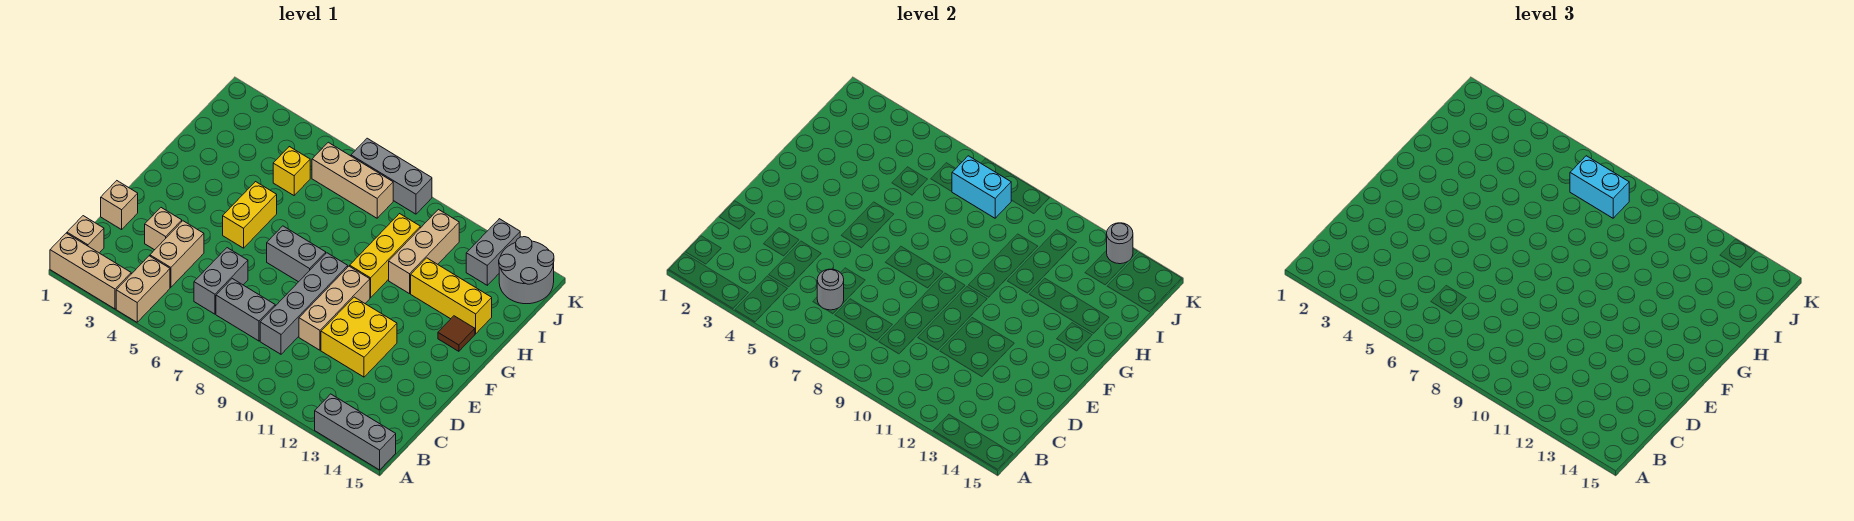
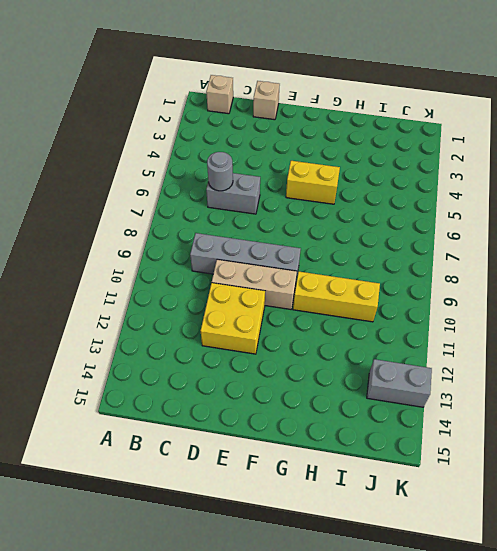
none -> tan 1x3 brick [50,233,131,309]
none -> tan 1x2 brick [116,256,170,322]
none -> grey 1x3 brick [315,394,396,470]

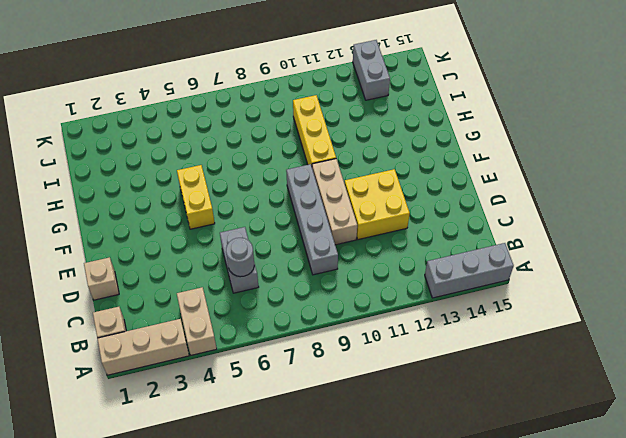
none -> tan 1x2 brick [150,221,204,287]
none -> grey 1x2 brick [216,279,275,341]
none -> tan 1x1 brick [145,208,182,250]

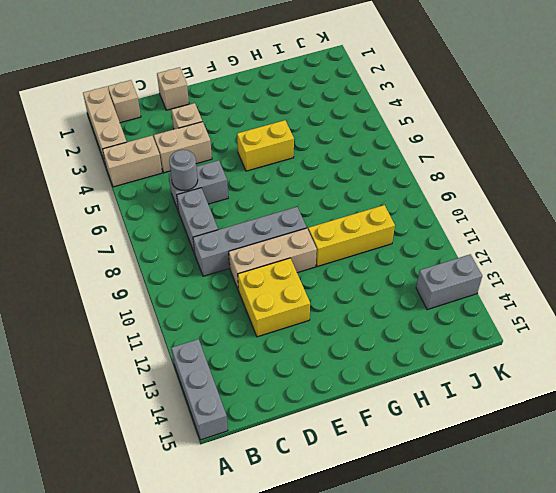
none -> grey 1x2 brick [267,226,326,282]
none -> brown 1x1 tile [438,316,475,351]
none -> tan 1x3 brick [389,210,459,294]

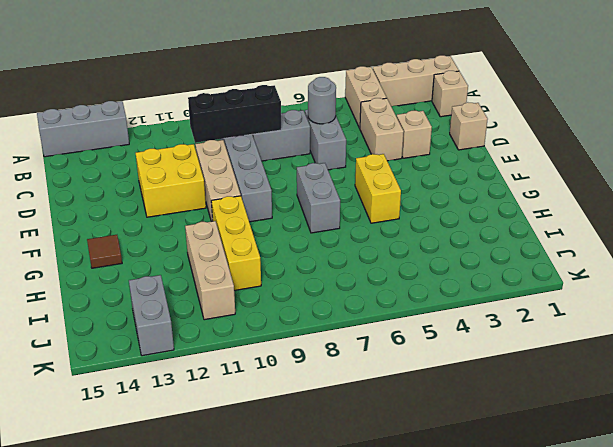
black 1x3 brick [188,85,281,143] -> none
grey 1x2 brick [297,163,340,233] -> grey 1x2 brick turned to [267,226,326,282]
none -> yellow 1x3 brick [411,258,492,334]
none -> yellow 1x1 brick [273,147,310,195]
none -> tan 1x3 brick [312,142,393,218]

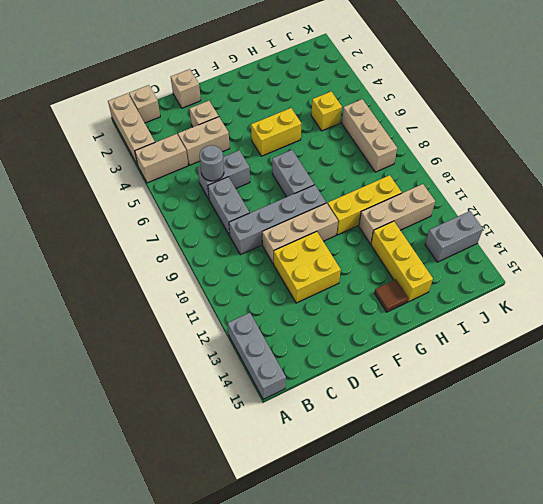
none -> grey 2x2 round brick [499,237,554,304]
none -> grey 1x3 brick [351,138,432,214]
none -> cyan 1x2 brick [952,156,1011,218]

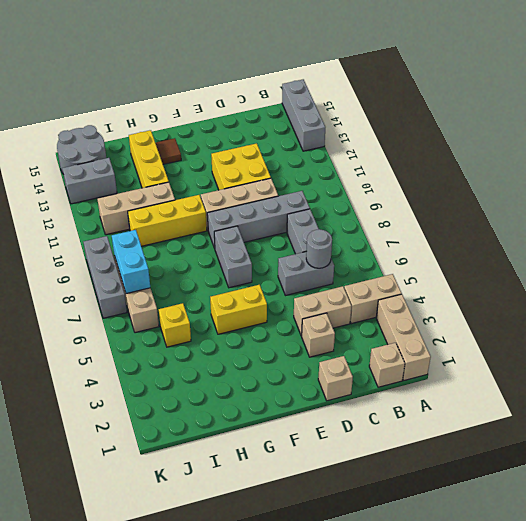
none -> grey 1x1 round brick [1107,223,1133,264]
none -> cyan 1x2 brick [1570,156,1629,218]

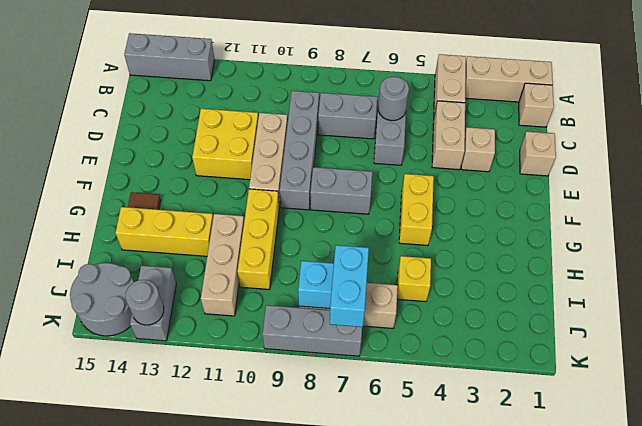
cyan 1x2 brick [330,245,369,327] -> cyan 1x2 brick turned to [1570,156,1629,218]

